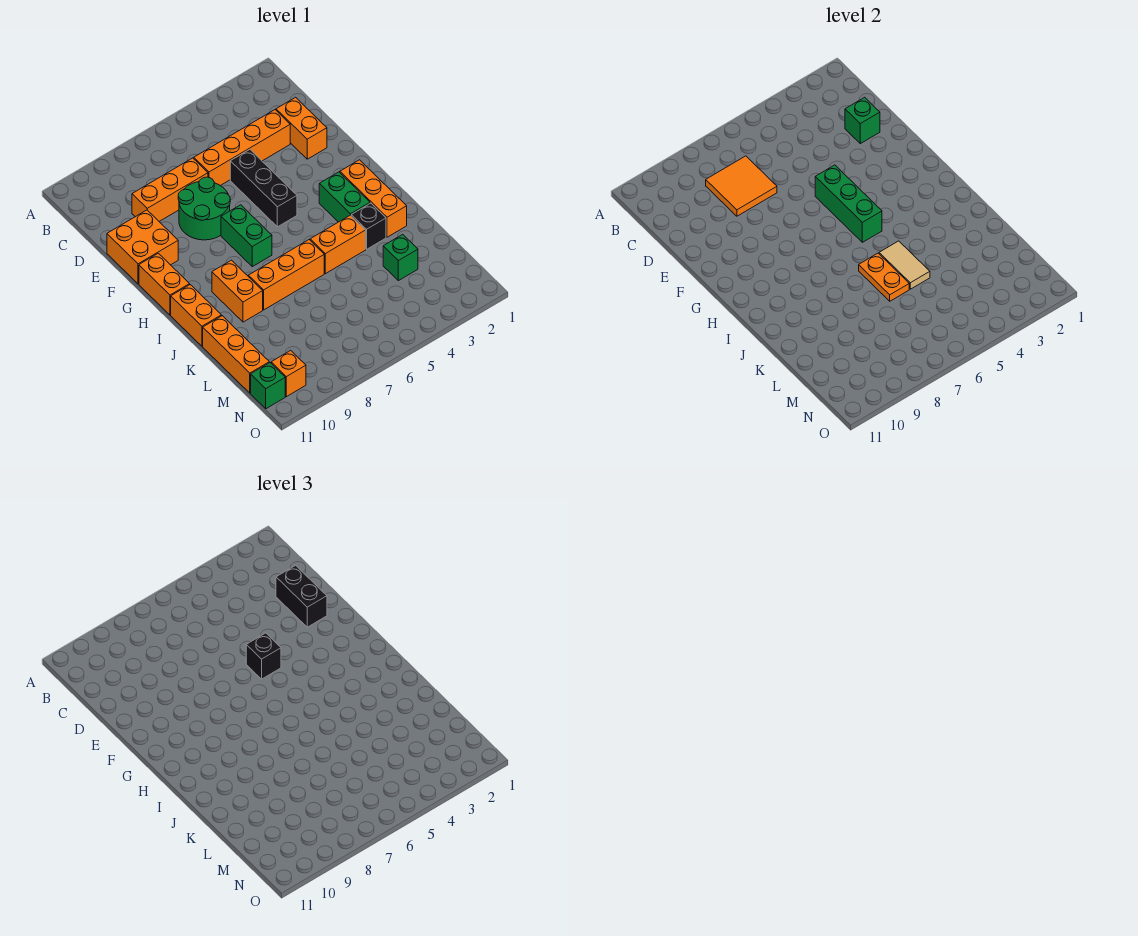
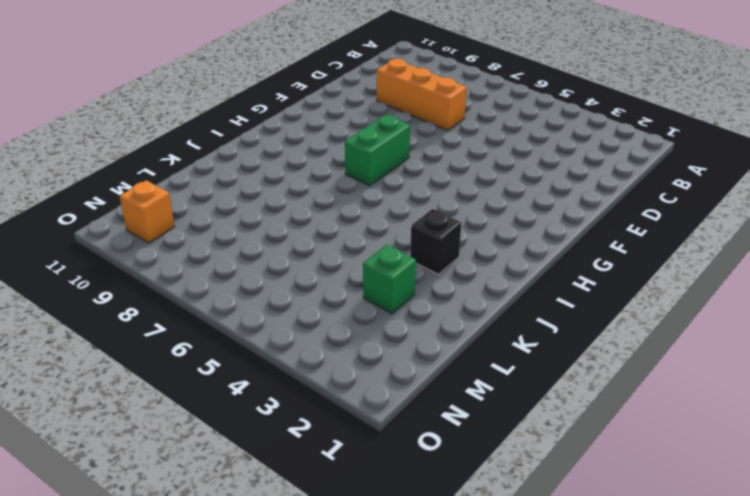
none -> orange 1x2 brick [276,97,327,159]
none -> orange 1x4 brick [194,110,290,186]
none -> black 1x3 brick [230,150,297,227]

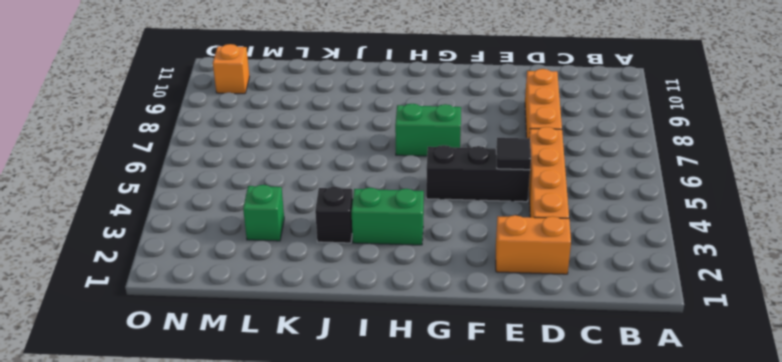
black 1x1 tile [496,138,531,170] -> none
none -> green 2x2 round brick [178,177,230,240]
none -> orange 2x2 brick [107,210,178,284]
none -> orange 1x2 brick [139,253,190,315]

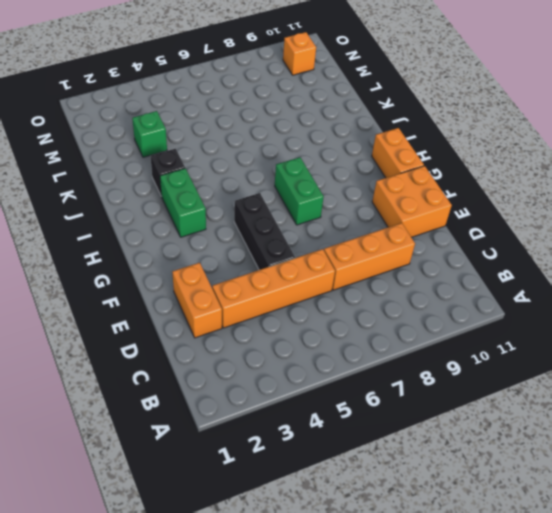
none -> green 2x2 round brick [178,177,230,240]
none -> orange 1x3 brick [340,160,407,237]
none -> orange 1x2 brick [212,260,263,322]

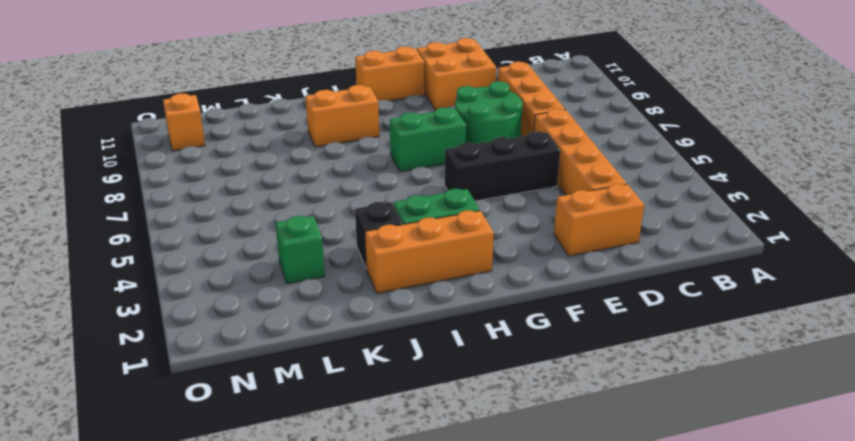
none -> orange 1x2 brick [171,285,222,346]
none -> orange 1x2 brick [310,215,366,274]
none -> orange 1x3 brick [248,240,324,310]

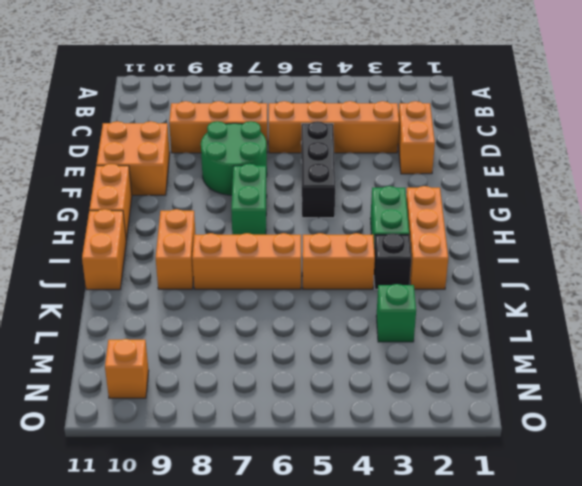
none -> orange 1x3 brick [203,316,269,393]
none -> green 1x1 brick [251,363,285,409]
none -> orange 2x2 tile [706,156,777,216]

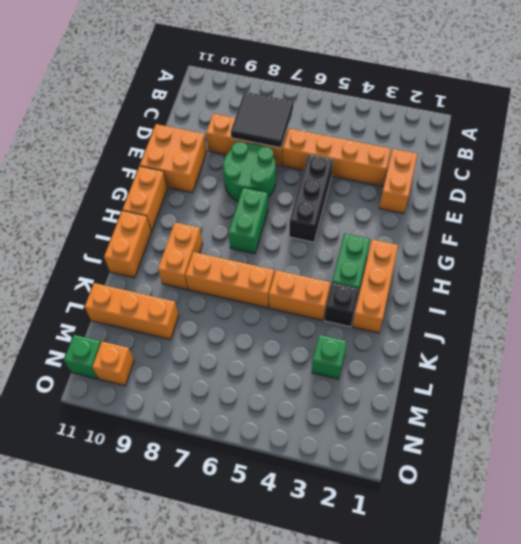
black 2x2 tile [231,92,294,148] -> orange 2x2 tile [706,156,777,216]
orange 1x3 brick [85,283,179,340] -> orange 1x3 brick turned to [203,316,269,393]
none -> green 1x1 brick [845,97,880,144]
none -> green 1x3 brick [815,165,882,242]
none -> tan 1x2 tile [879,241,930,289]

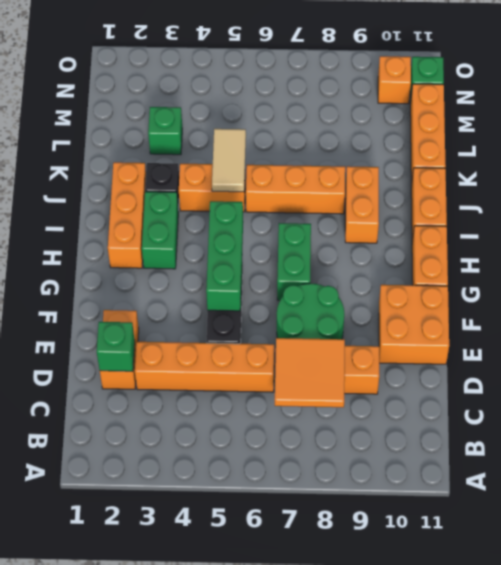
none -> orange 1x2 plate [859,253,909,301]
none -> black 1x2 brick [276,565,327,627]
none -> black 1x1 brick [246,633,281,679]

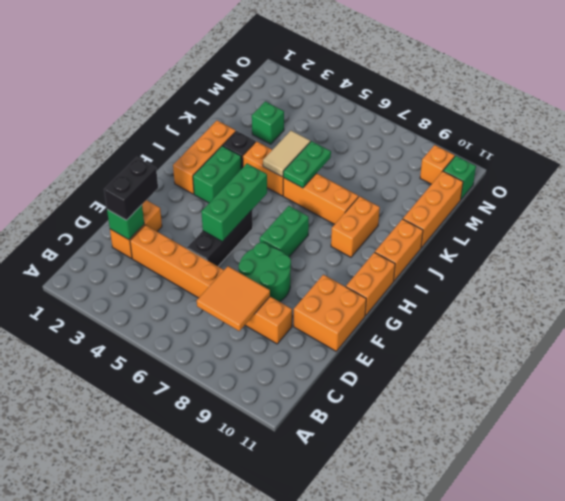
green 1x2 plate [283,141,331,188] -> orange 1x2 plate [859,253,909,301]
none -> black 1x1 brick [246,633,281,679]

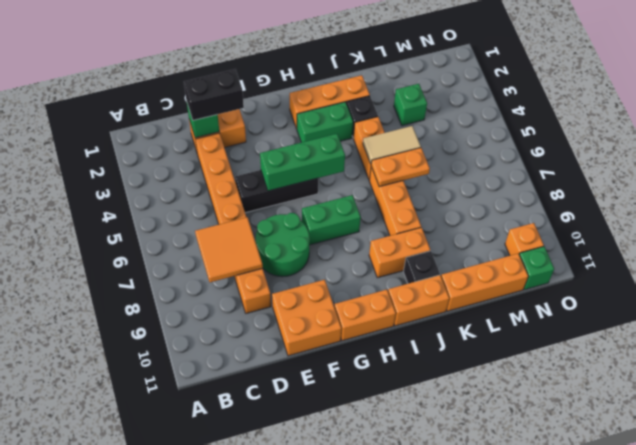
black 1x1 brick [403,251,440,284] -> black 1x1 brick moved to [246,633,281,679]

